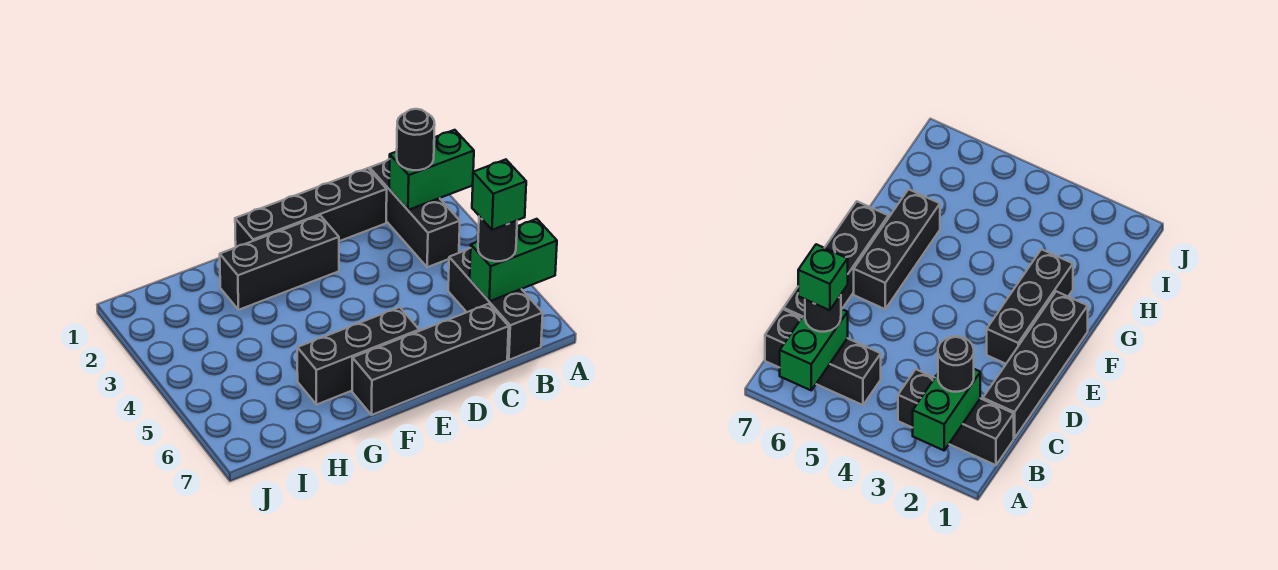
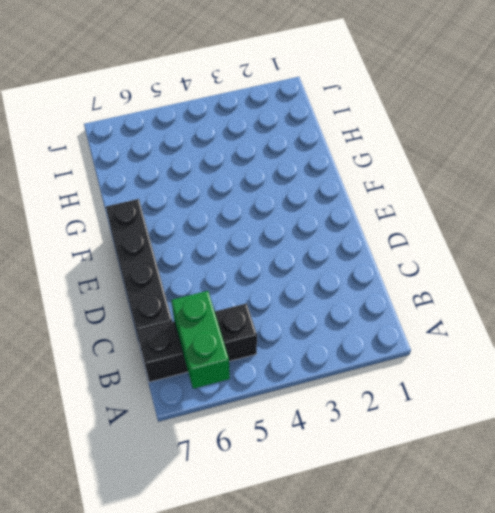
none -> black 1x3 brick [370,159,460,267]
none -> black 1x4 brick [235,168,387,247]

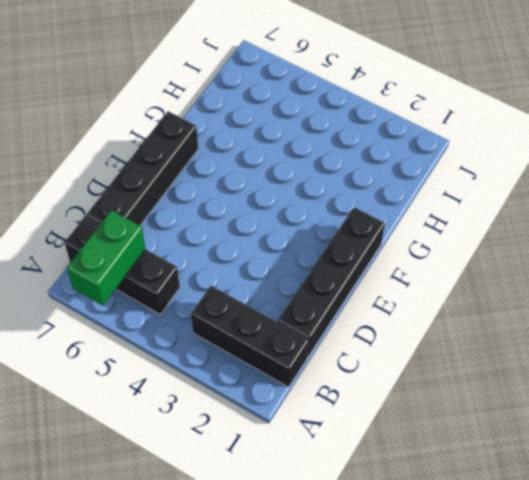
none -> black 1x3 brick [220,216,339,310]
none -> black 1x3 brick [297,307,419,405]

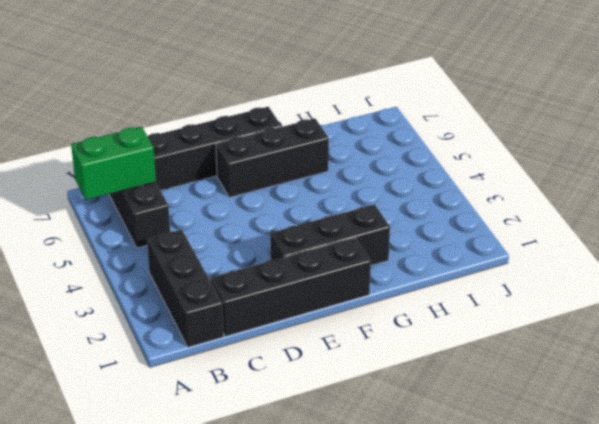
none -> green 1x2 brick [389,130,474,210]
none -> black 1x1 round brick [397,109,435,170]

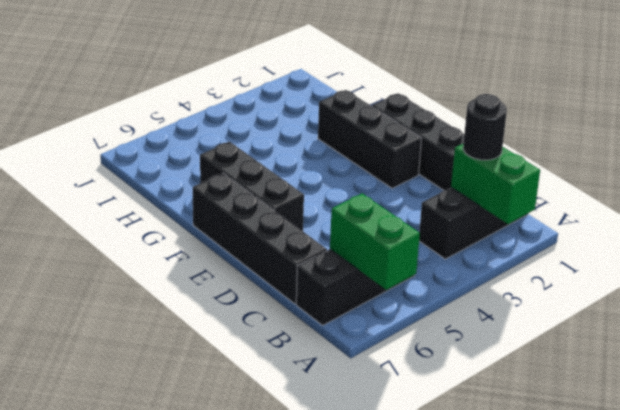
none -> black 1x1 round brick [478,216,517,261]
none -> green 1x1 brick [472,160,526,230]

